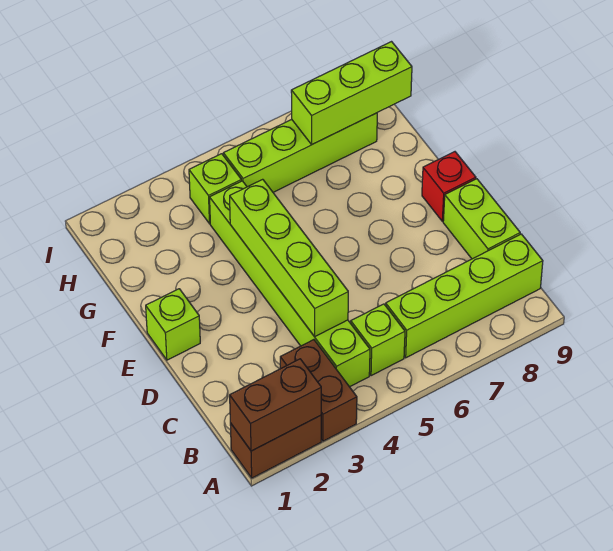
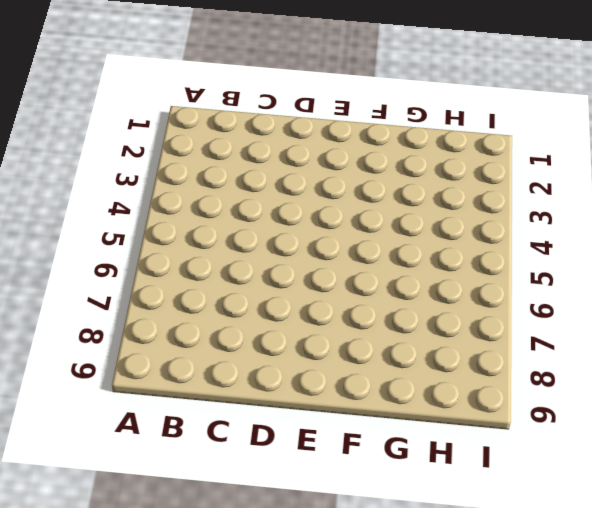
none -> brown 1x2 brick [230,415,321,478]
none -> brown 1x2 brick [280,340,357,441]
none -> lime 1x6 brick [210,181,370,387]

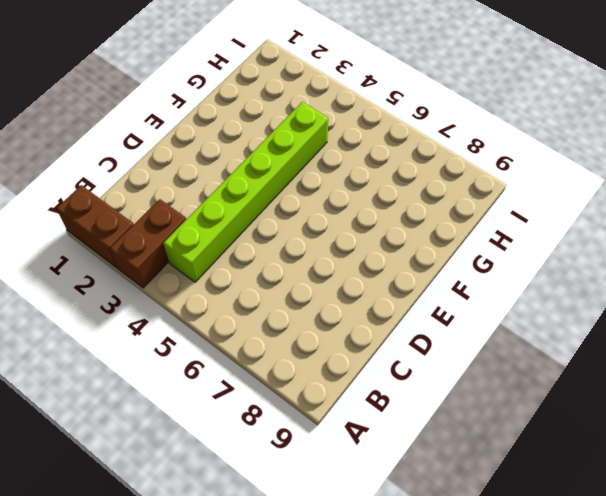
none -> lime 1x1 brick [351,304,405,376]
none -> lime 1x4 brick [386,234,543,358]
none -> lime 1x2 brick [443,179,520,259]

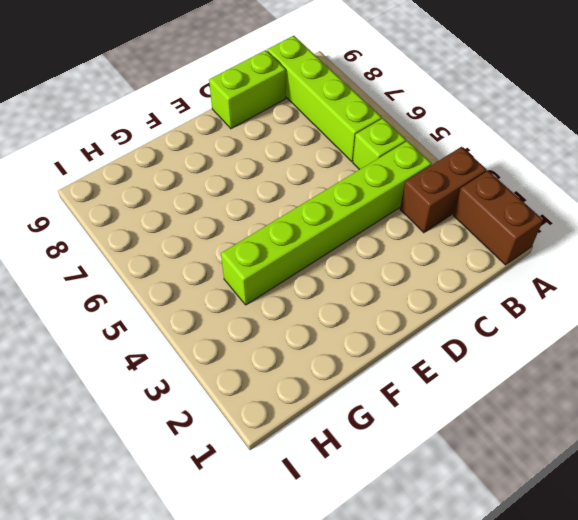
none -> lime 1x1 brick [146,289,200,360]
none -> red 1x1 brick [422,152,476,221]
none -> lime 1x1 brick [189,154,241,224]

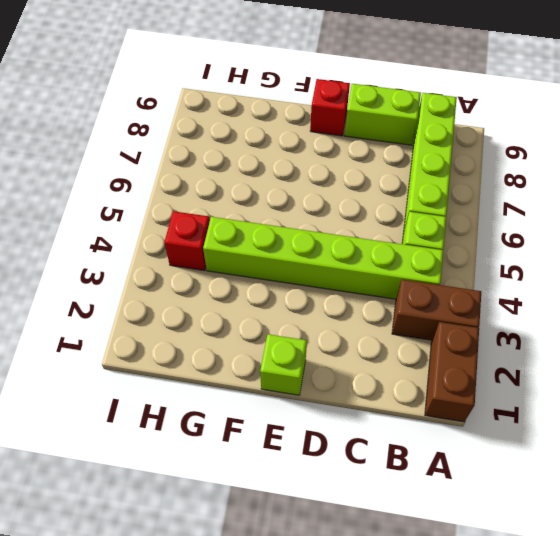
red 1x1 brick [164,211,210,271] -> lime 1x1 brick [189,154,241,224]
none -> lime 1x4 brick [223,113,377,192]
none -> brown 1x2 brick [230,359,321,451]
none -> lime 1x4 brick [230,179,348,337]

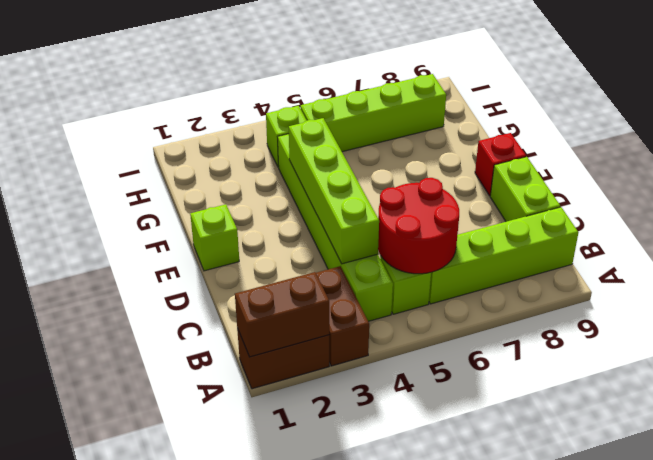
red 2x2 round brick [378,178,459,274] -> none
none -> lime 1x3 brick [291,42,412,144]

